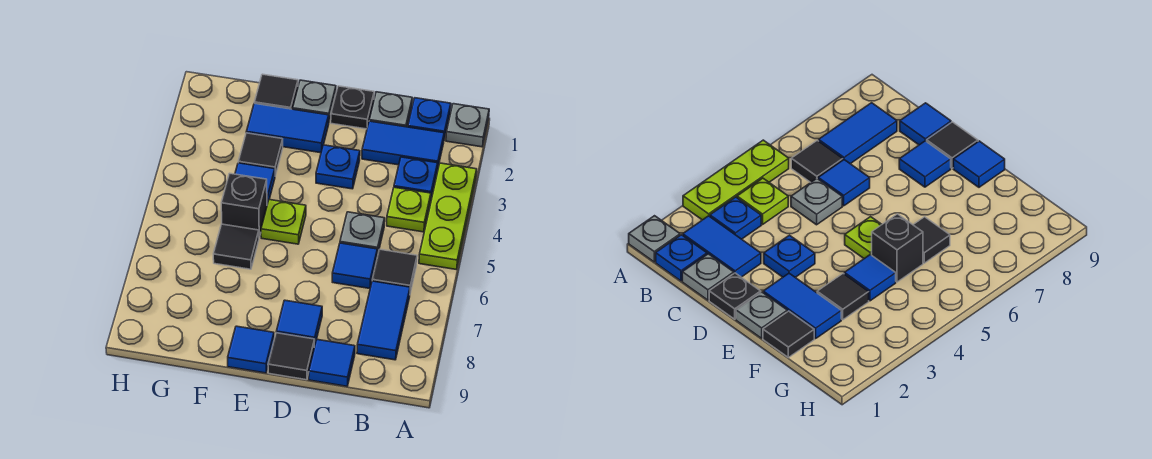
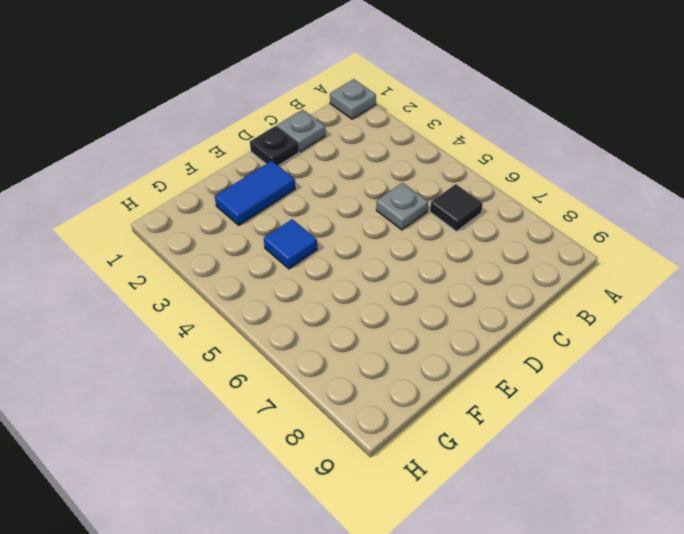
none -> lime 1x3 plate [419,163,477,270]
none -> blue 1x1 plate [408,98,451,139]
none -> blue 1x2 tile [362,121,444,170]

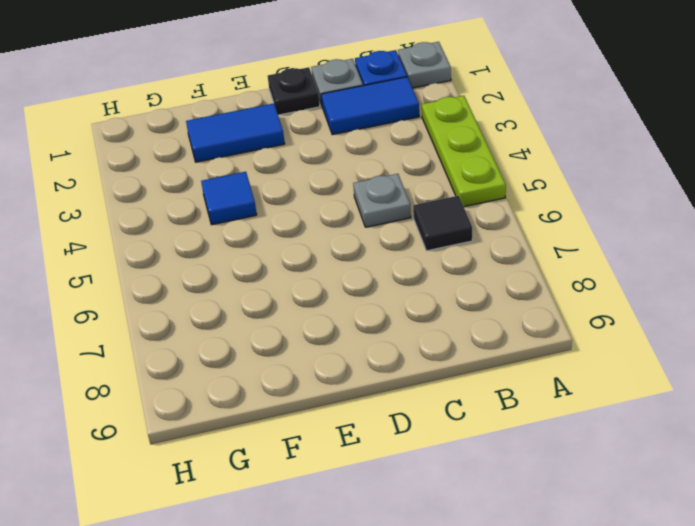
none -> blue 1x1 plate [394,157,438,198]
none -> lime 1x1 plate [387,187,431,232]
none -> blue 1x2 tile [357,281,410,360]

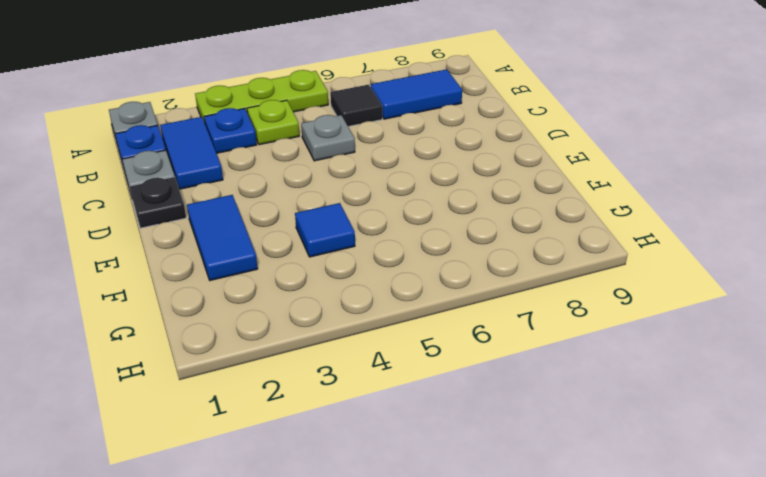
none -> blue 1x1 tile [332,243,377,289]
none -> blue 1x1 tile [309,339,355,386]
none -> blue 1x1 plate [316,145,360,189]

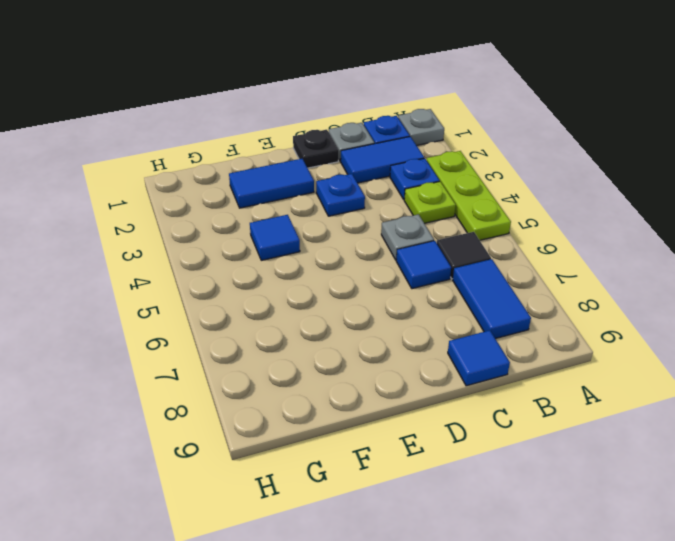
none -> blue 1x1 tile [276,300,322,346]
none -> black 1x1 tile [268,333,315,380]
none -> grey 1x1 plate [293,80,336,121]

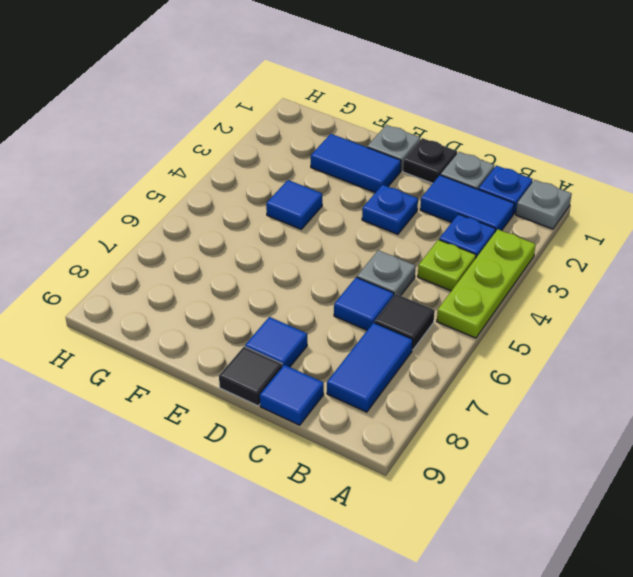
none -> lime 1x1 plate [261,200,306,244]
none -> blue 1x1 tile [228,326,274,373]
none -> black 1x1 tile [254,74,298,109]

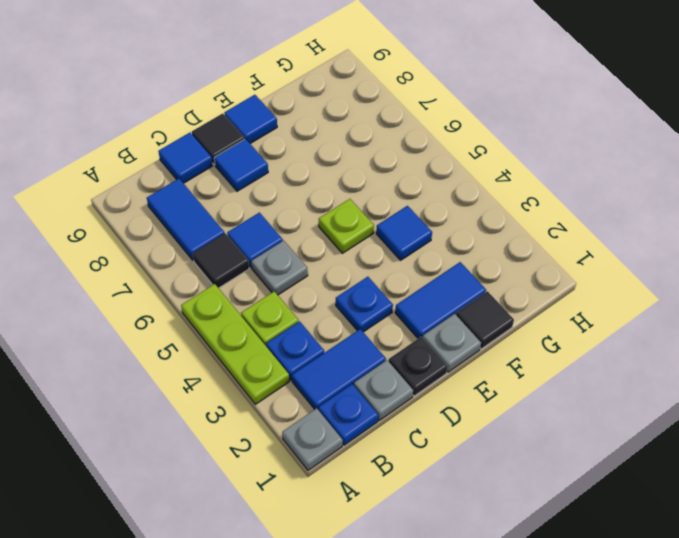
none -> black 1x1 tile [238,133,283,176]
none -> black 1x1 brick [221,173,267,237]
none -> black 1x1 tile [213,224,259,269]

